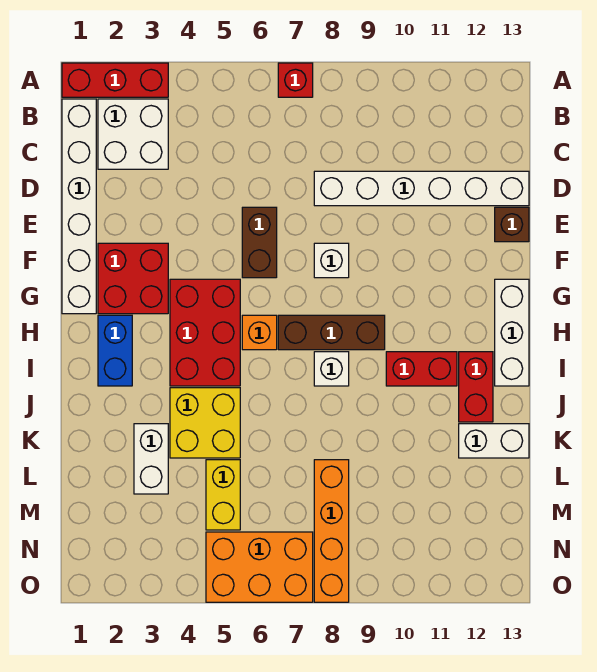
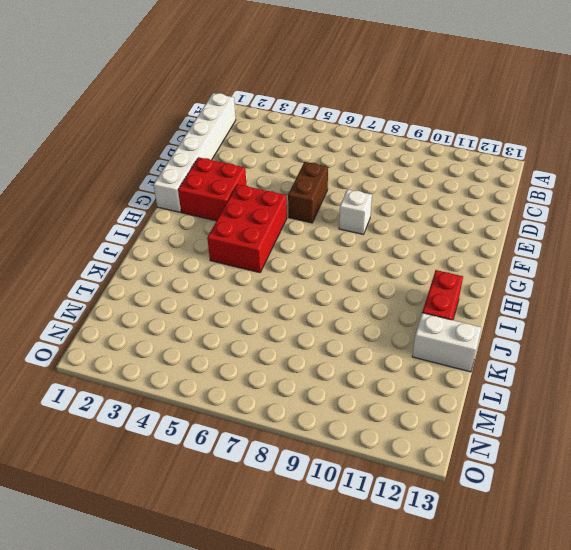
none -> red 1x3 brick [62,63,168,97]
none -> red 1x1 brick [278,63,313,97]
none -> white 2x2 brick [98,99,168,169]

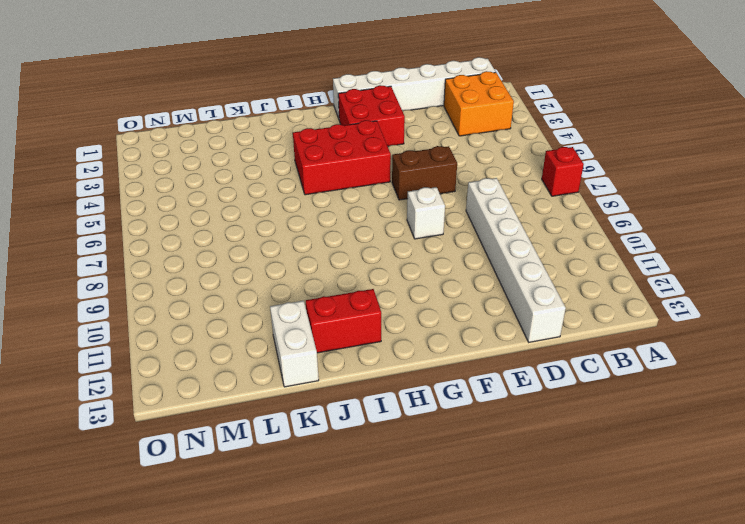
orange 2x2 brick [444,71,514,136] -> white 2x2 brick [98,99,168,169]
none -> red 1x3 brick [62,63,168,97]
none -> brown 1x1 brick [495,207,529,242]
none -> white 1x3 brick [495,279,529,386]

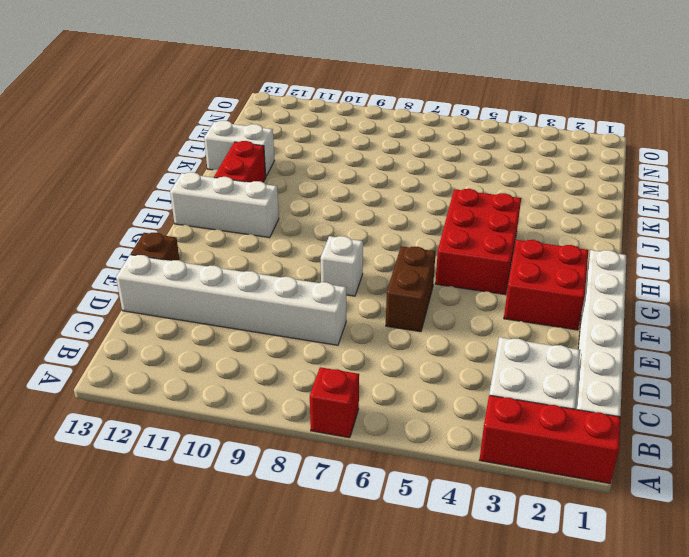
white 1x3 brick [170,172,279,238] -> white 1x3 brick turned to [495,279,529,386]
none -> blue 1x2 brick [98,315,132,386]
none -> orange 1x1 brick [242,315,277,350]
none -> brown 1x3 brick [278,315,385,350]

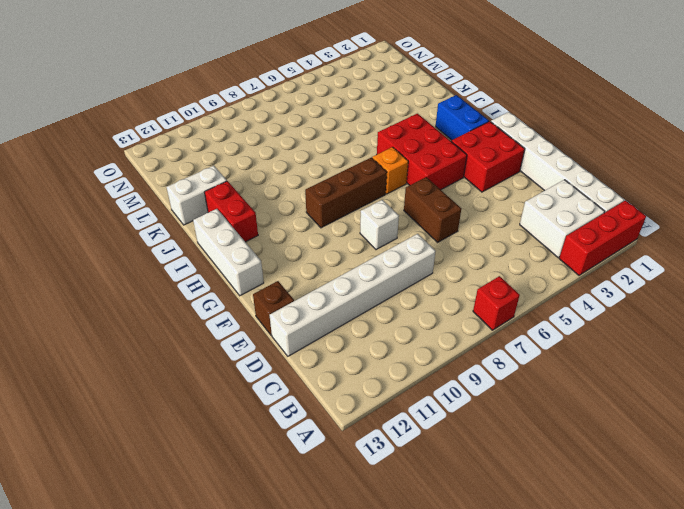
none -> white 1x1 brick [314,352,349,386]
none -> red 1x2 brick [386,352,457,386]
none -> yellow 2x2 brick [170,388,240,458]

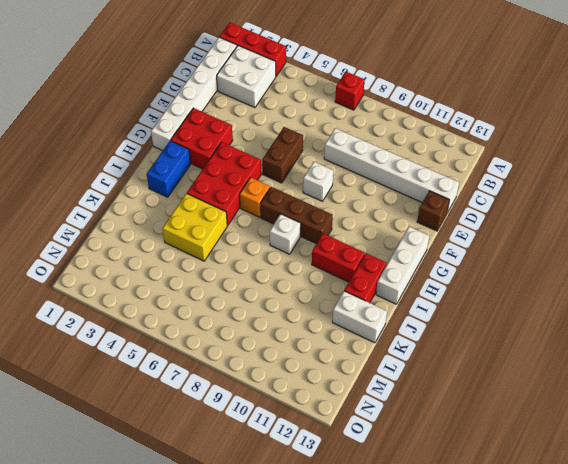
none -> white 1x2 brick [134,424,168,494]
none -> yellow 1x2 brick [206,460,240,530]
none -> orange 1x4 brick [314,460,349,602]

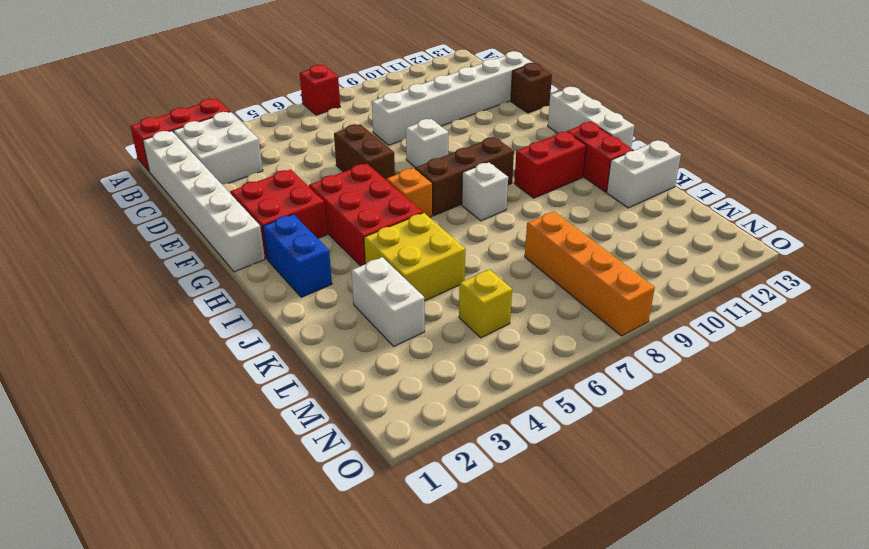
yellow 1x1 brick [459,269,512,338] -> yellow 1x2 brick [206,460,240,530]
none -> orange 2x3 brick [206,532,313,602]

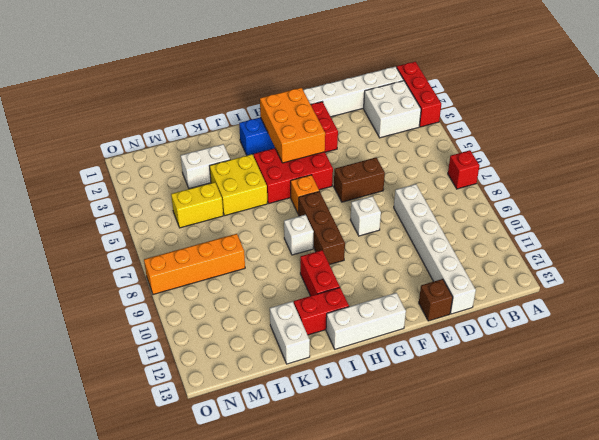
orange 2x3 brick [260,88,325,163] -> orange 2x3 brick moved to [206,532,313,602]

